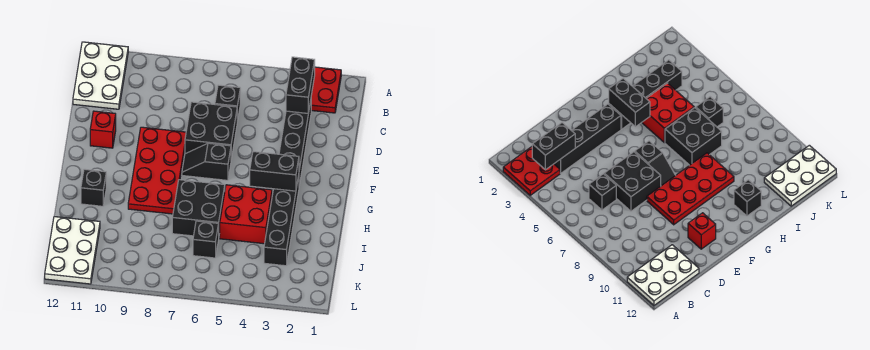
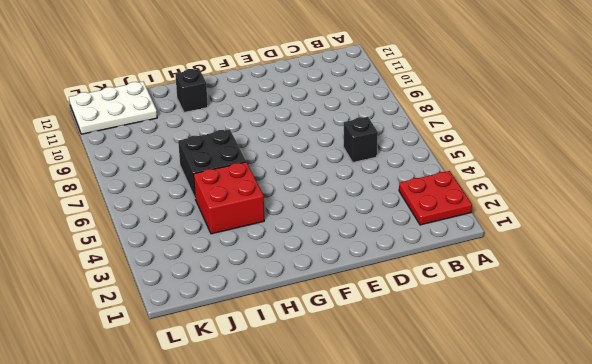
none -> white 2x3 plate [73,42,128,109]
none -> black 1x4 brick [279,101,311,186]
none -> black 2x2 brick [185,102,237,159]

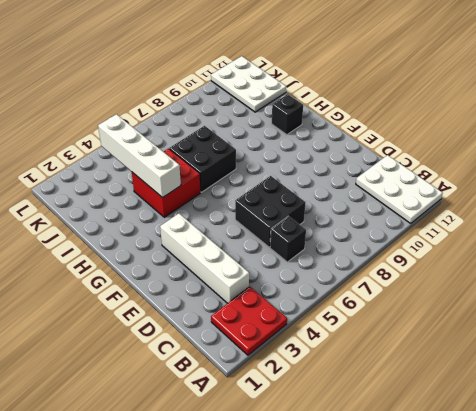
white 1x4 brick [160,214,249,303] -> black 1x4 brick [279,101,311,186]
white 1x4 brick [98,114,181,197] -> none
none -> red 2x4 plate [128,127,186,214]
none -> red 1x1 brick [90,111,116,148]
none -> black 1x2 slope [182,143,231,180]

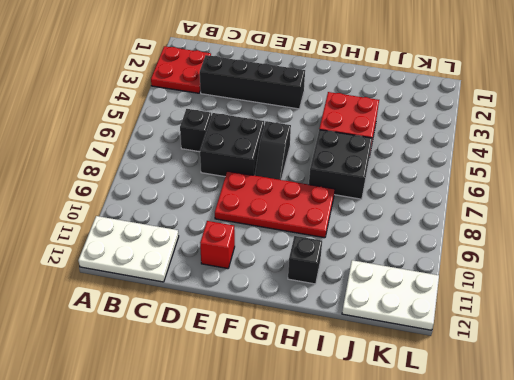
none -> black 1x4 brick [264,176,299,266]
none -> black 1x1 brick [193,221,219,258]
none -> black 1x2 brick [286,57,315,113]

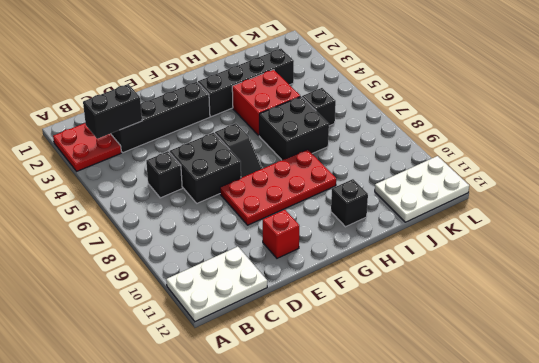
none -> black 1x2 brick [250,152,299,191]

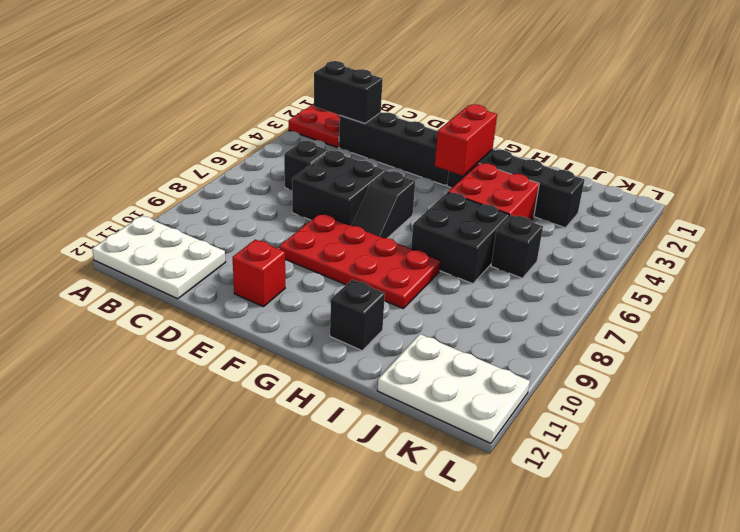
red 1x2 brick [435,104,497,176] -> black 1x2 brick [250,152,299,191]

